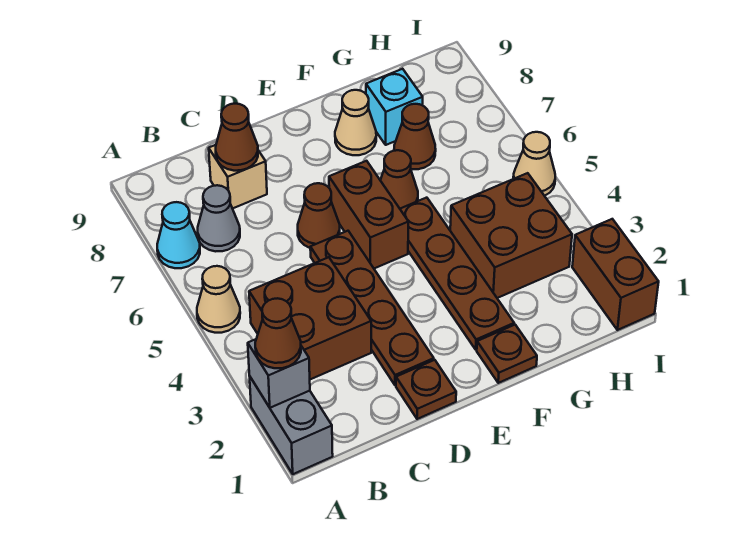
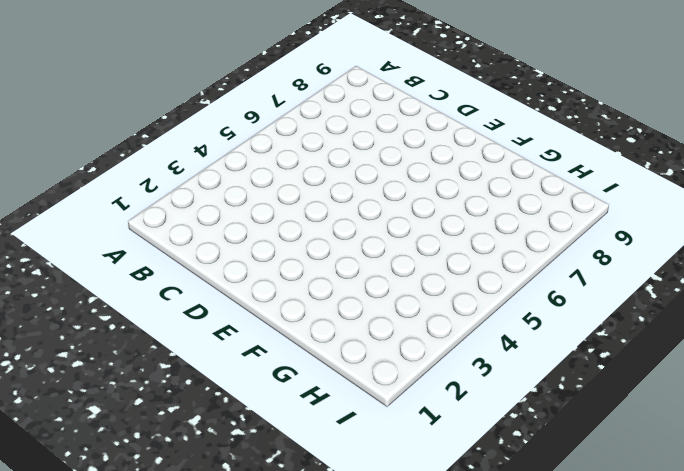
none -> grey 1x2 brick [250,377,333,474]
none -> tan 1x1 cone [197,266,240,333]
none -> cyan 1x1 cone [157,202,200,268]

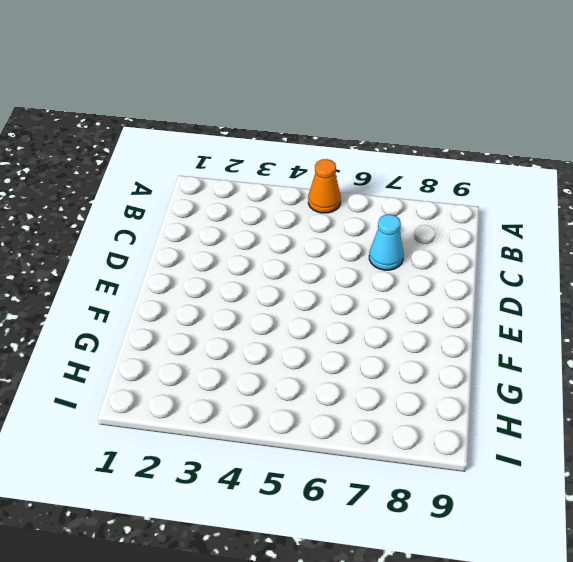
orange 1x1 cone [308,159,341,213] -> tan 1x1 cone [197,266,240,333]
cyan 1x1 cone [369,214,404,270] -> cyan 1x1 cone moved to [157,202,200,268]
none -> grey 1x2 brick [250,377,333,474]
none -> brown 2x2 brick [249,257,371,379]
none -> grey 1x1 cone [198,185,240,251]

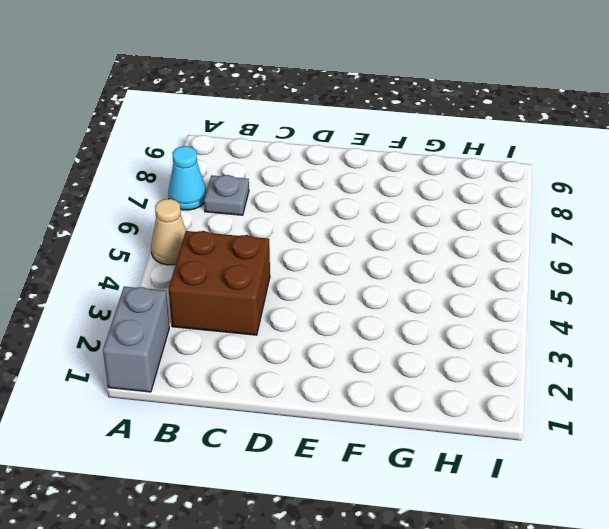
grey 1x1 plate [204,175,249,215] -> grey 1x1 cone [198,185,240,251]
none -> tan 1x1 brick [209,145,267,209]
none -> brown 1x1 plate [396,360,456,419]
none -> brown 1x4 plate [310,231,434,385]

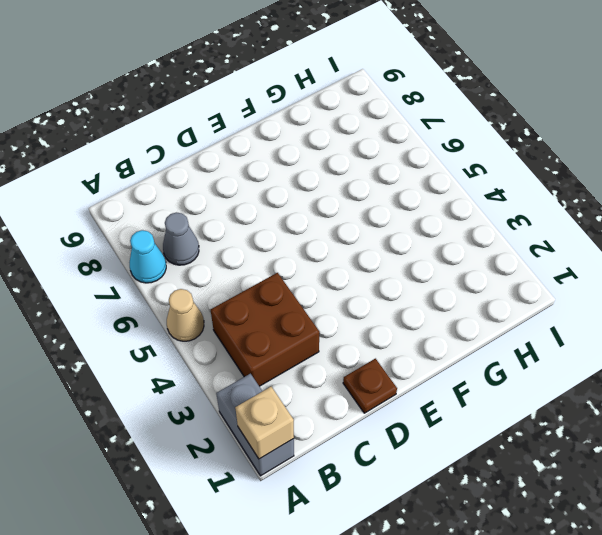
tan 1x1 brick [235,386,294,459] -> tan 1x1 brick moved to [209,145,267,209]
none -> brown 1x4 plate [310,231,434,385]
none -> brown 1x1 cone [298,183,340,248]
none -> brown 1x2 brick [329,161,408,268]

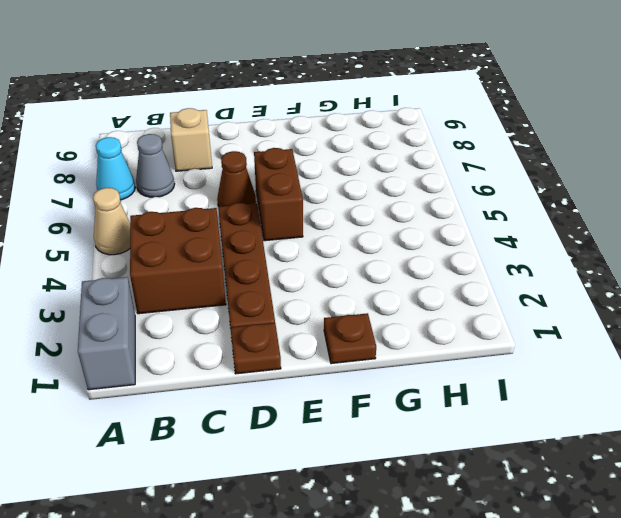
none -> brown 1x4 plate [400,198,514,350]
none -> brown 1x1 cone [380,150,418,208]
none -> tan 1x1 cone [335,90,376,155]

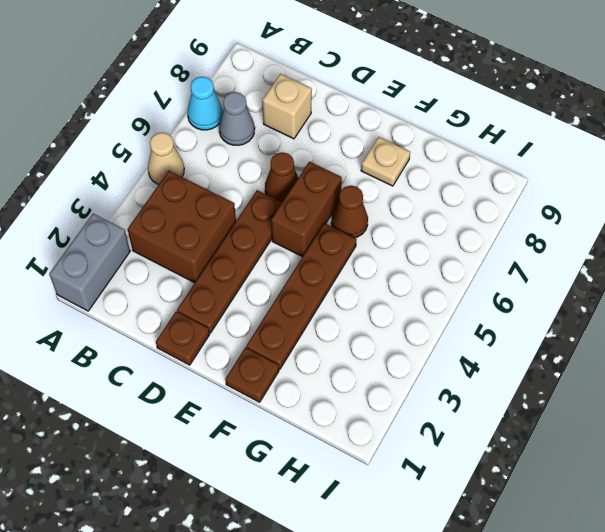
tan 1x1 plate [361,137,410,186] -> tan 1x1 cone [335,90,376,155]
none -> brown 2x2 brick [450,173,572,298]
none -> brown 1x1 cone [394,104,436,169]
none -> cyan 1x1 brick [366,69,423,145]

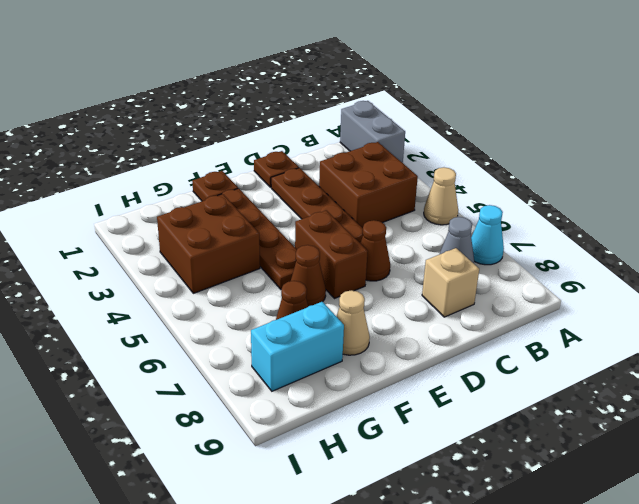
cyan 1x2 brick [251,302,344,391] -> cyan 1x1 brick [366,69,423,145]
none -> brown 1x2 brick [572,219,659,330]
none -> tan 1x1 cone [513,132,555,196]
none -> grey 1x1 brick [248,339,310,408]

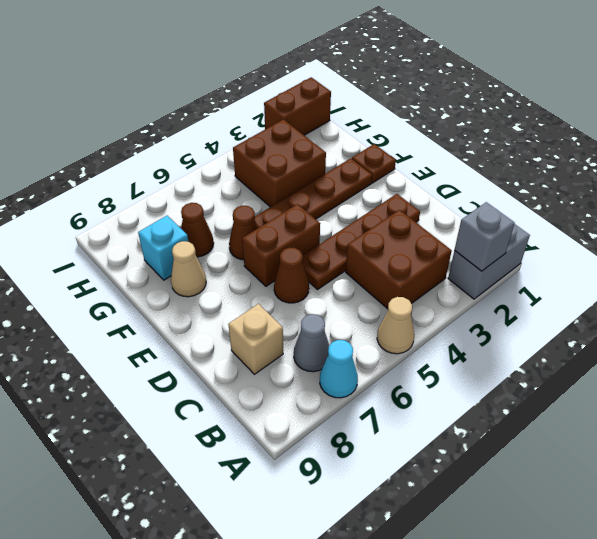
none -> brown 1x1 plate [396,360,456,419]
none -> tan 1x1 cone [513,132,555,196]
none -> brown 1x1 cone [216,104,258,171]

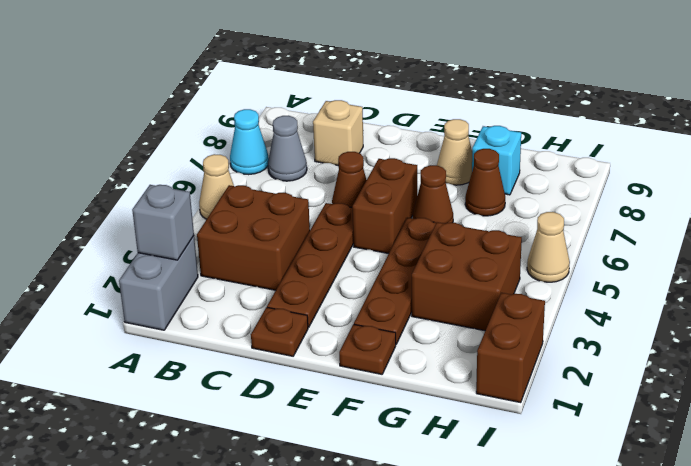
none -> brown 1x1 cone [216,104,258,171]
none -> brown 1x1 cone [255,298,301,368]

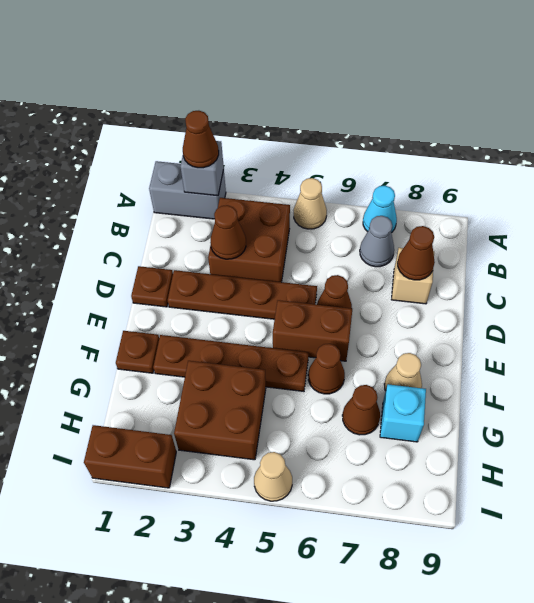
brown 1x1 cone [210,205,246,259] -> none

